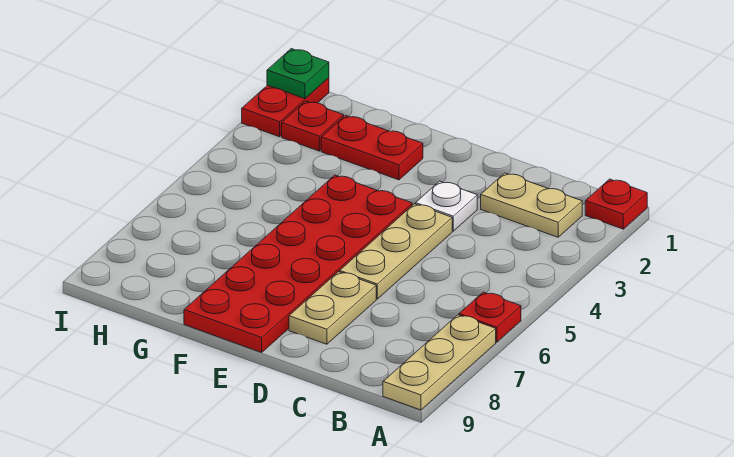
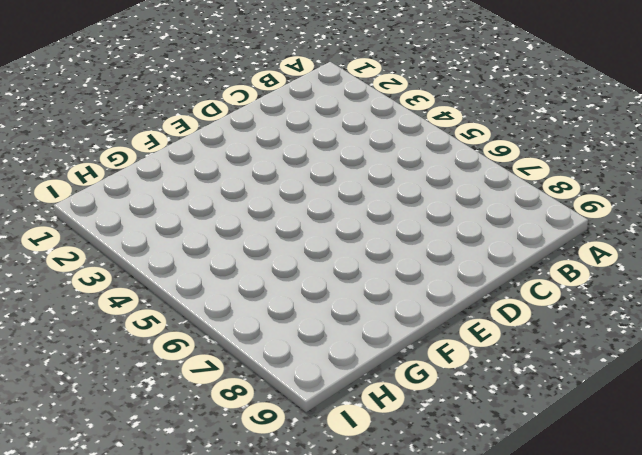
none -> red 1x1 plate [585,179,647,229]
none -> red 1x1 plate [459,292,521,342]
none -> tan 1x3 plate [383,315,496,410]

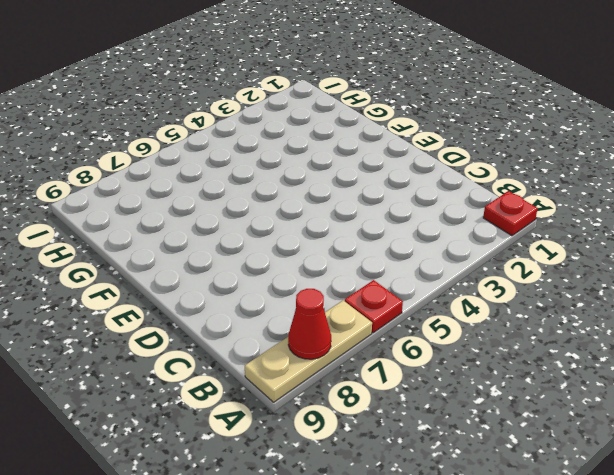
red 1x1 cone [288,289,331,359] -> none
none -> tan 1x2 plate [481,173,582,237]
none -> white 1x1 plate [415,181,477,231]
none -> tan 1x3 plate [340,204,452,299]

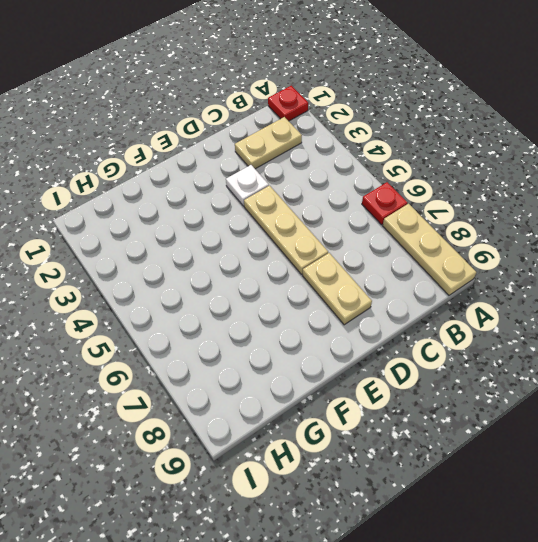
none -> red 2x6 plate [184,175,412,352]
none -> red 1x2 plate [321,116,423,180]
none -> red 1x1 plate [282,101,344,151]

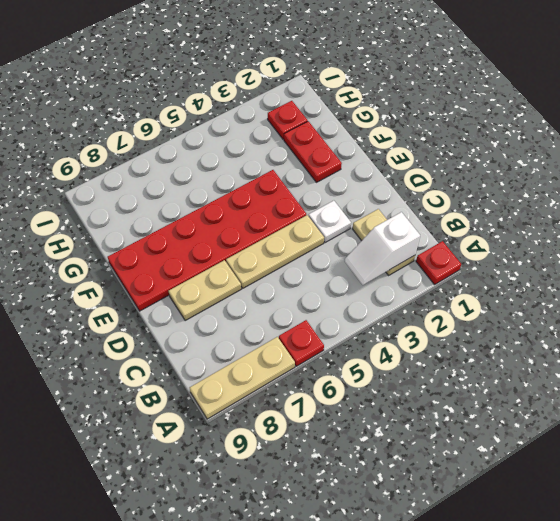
white 1x2 slope [345,212,420,285] -> none
none -> red 1x2 plate [242,78,329,137]
none -> green 1x1 plate [267,49,329,99]

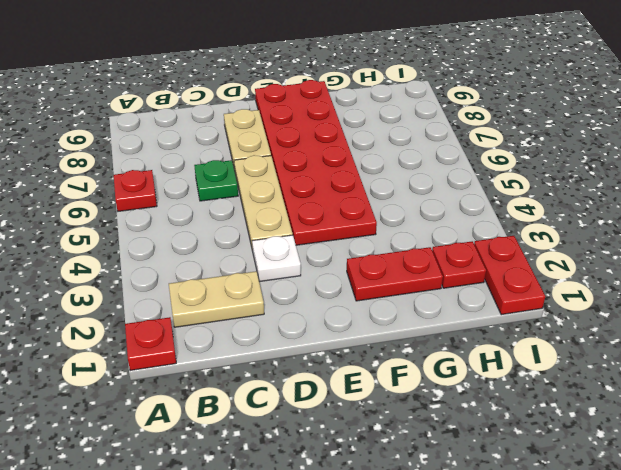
green 1x1 plate [194,160,238,201] -> green 1x1 plate moved to [267,49,329,99]
none -> tan 1x3 plate [383,315,496,410]

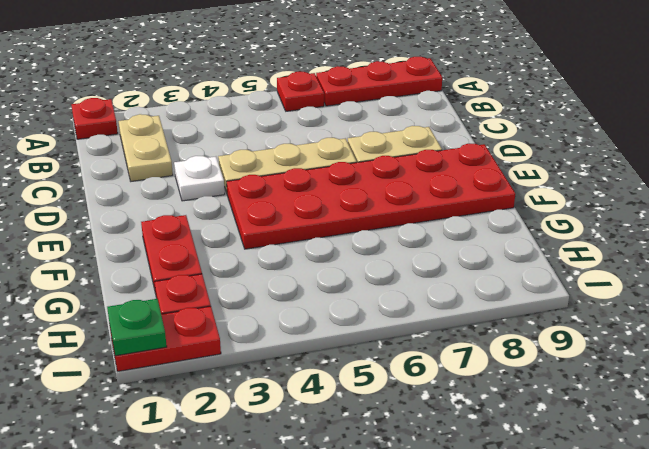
red 1x3 plate [316,57,442,106] -> tan 1x3 plate [383,315,496,410]

